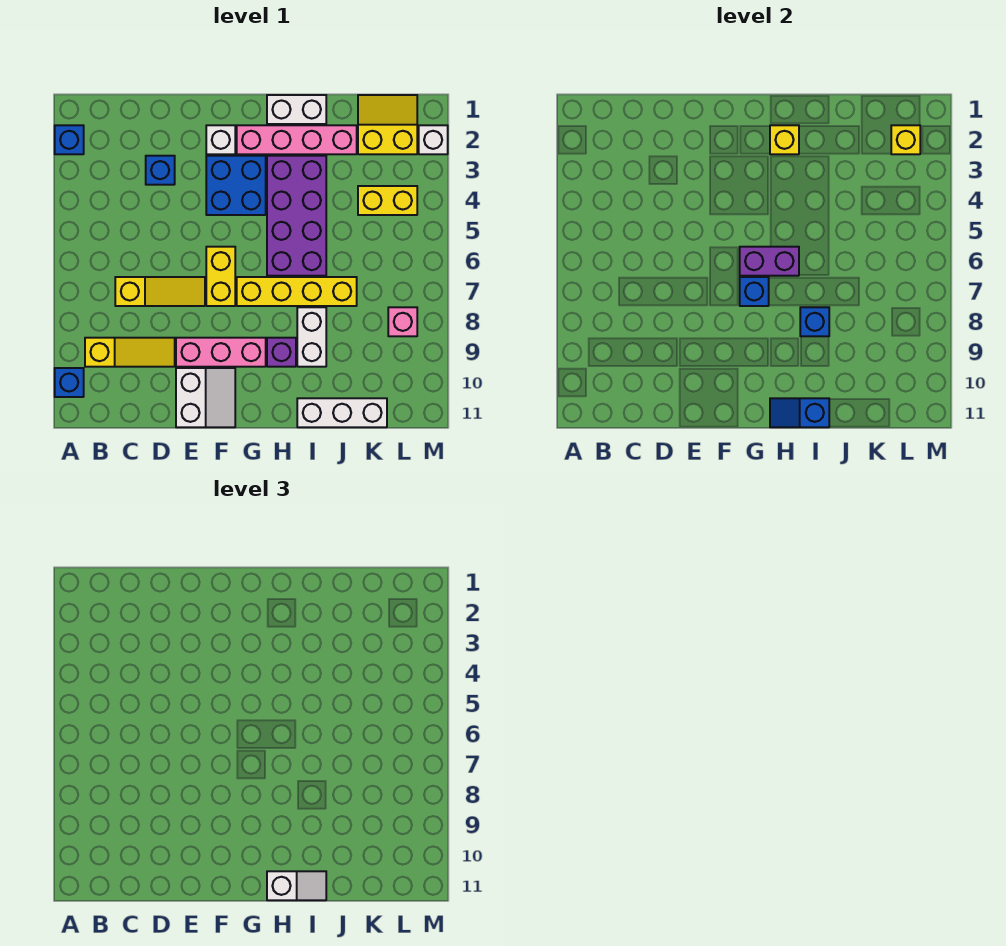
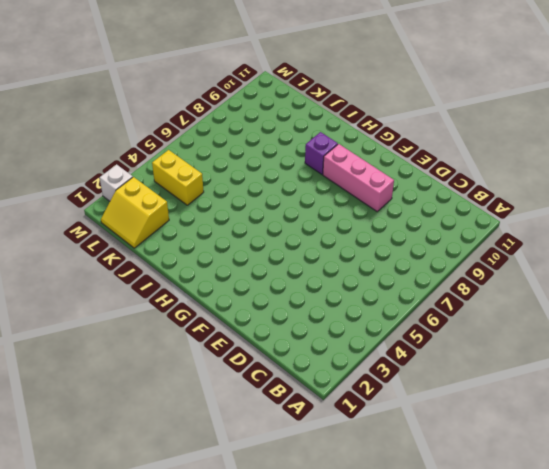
none -> blue 1x1 brick [55,125,84,154]
none -> blue 1x1 brick [55,368,84,397]
none -> yellow 1x3 slope [85,338,175,367]

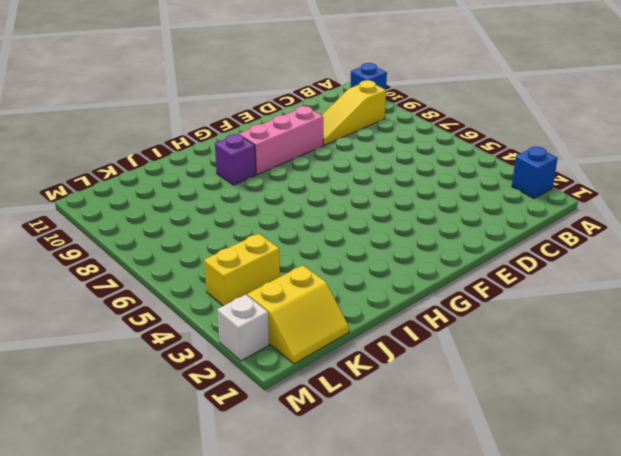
none -> yellow 1x3 slope [115,277,205,306]
none -> blue 1x1 brick [146,156,175,185]
none -> white 2x2 slope [176,368,235,427]

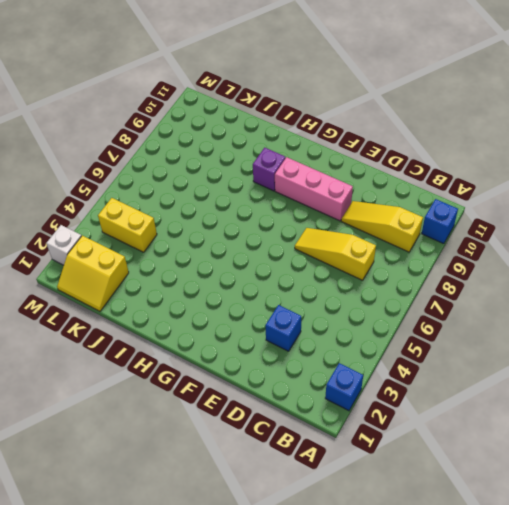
none -> white 2x2 slope [176,368,235,427]
none -> white 1x1 brick [206,125,235,154]
none -> blue 2x2 brick [206,156,266,215]

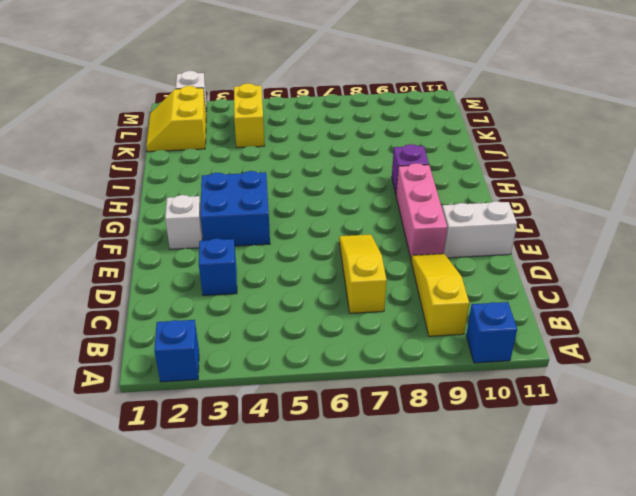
none -> yellow 1x2 brick [206,247,235,306]
none -> pink 1x4 brick [237,125,357,154]
none -> yellow 1x4 brick [237,277,357,306]

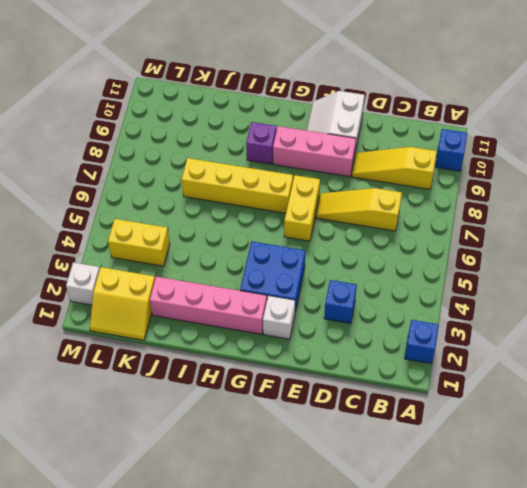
none -> white 1x2 brick [267,95,326,124]
none -> purple 2x4 brick [267,156,326,276]
none -> white 1x2 brick [297,307,326,367]

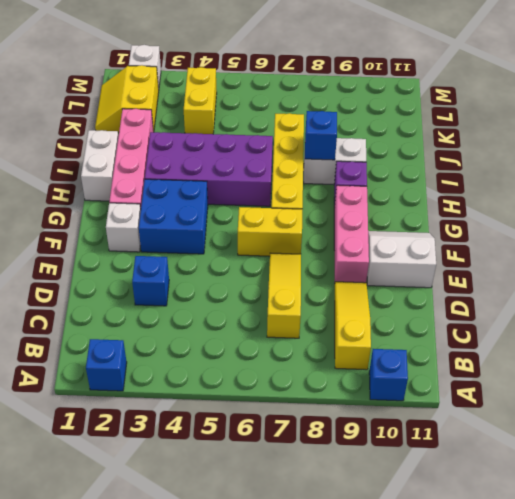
none -> white 1x3 brick [297,398,387,427]
none -> pink 1x1 brick [388,307,417,336]
none -> purple 1x2 brick [740,247,799,276]

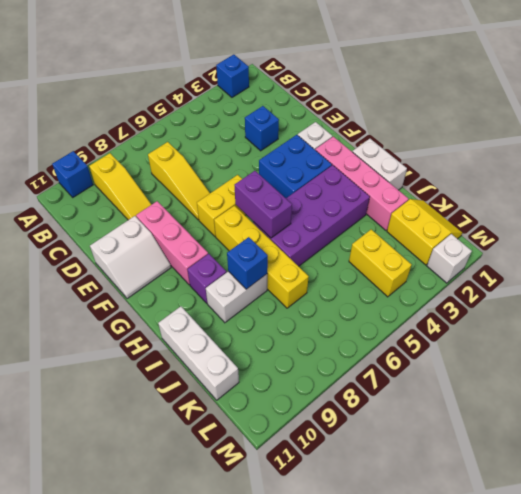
none -> pink 1x1 brick [388,307,417,336]
none -> blue 1x1 brick [740,277,769,306]
none -> yellow 1x1 brick [770,125,799,154]

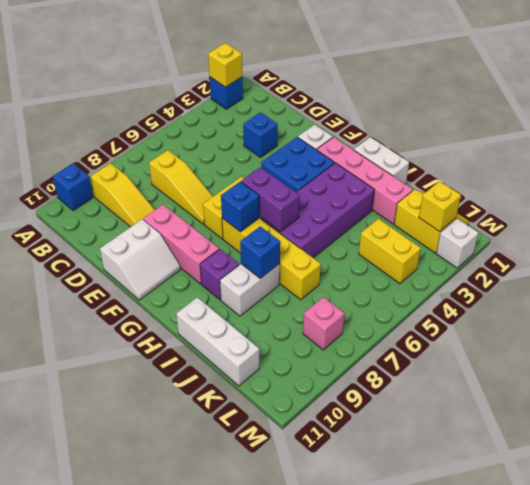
yellow 1x1 brick [208,43,242,87] -> yellow 1x1 brick moved to [770,125,799,154]
none -> blue 1x2 slope [770,398,829,427]
none -> white 1x2 slope [267,871,326,900]

